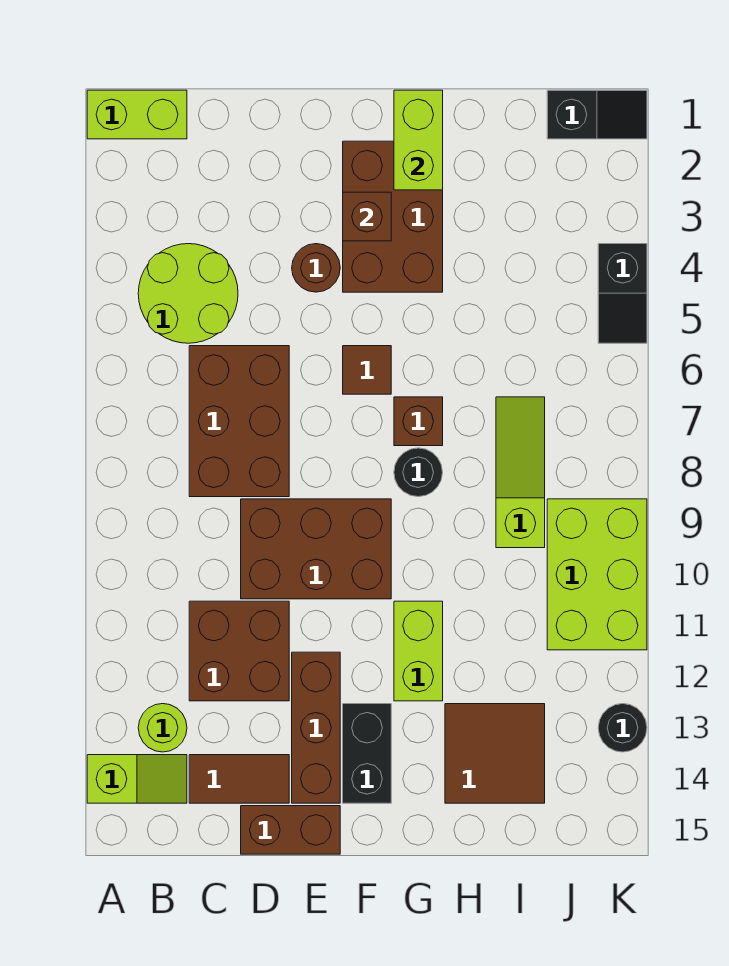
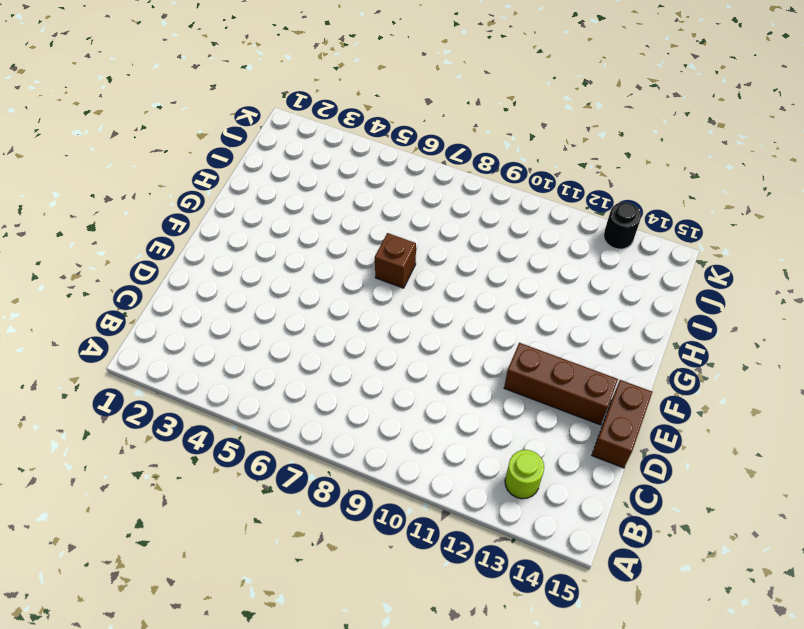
none -> lime 1x2 brick [87,90,187,139]
none -> lime 1x2 slope [87,755,187,803]
none -> lime 2x2 round brick [138,244,238,343]

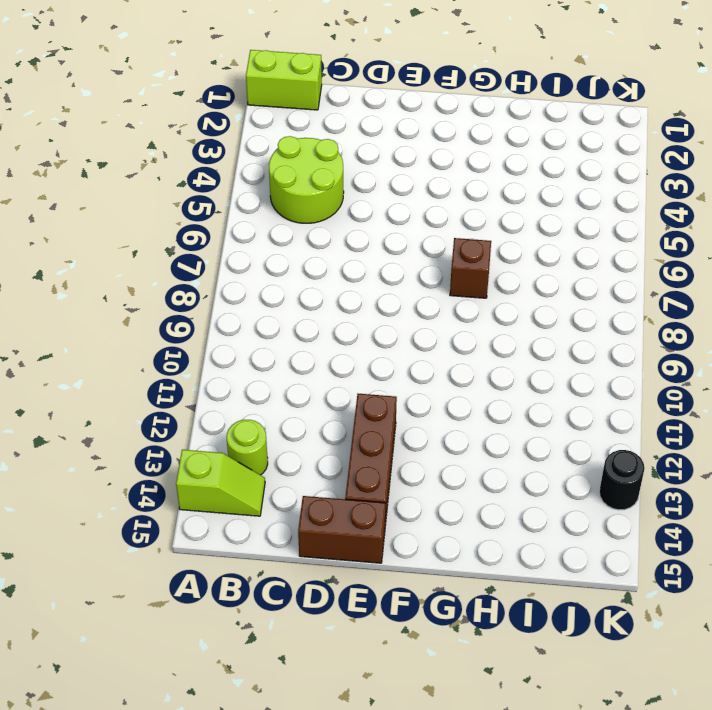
none -> brown 2x3 brick [189,346,289,497]
none -> brown 2x2 brick [189,601,289,701]
none -> brown 1x2 tile [189,755,289,803]

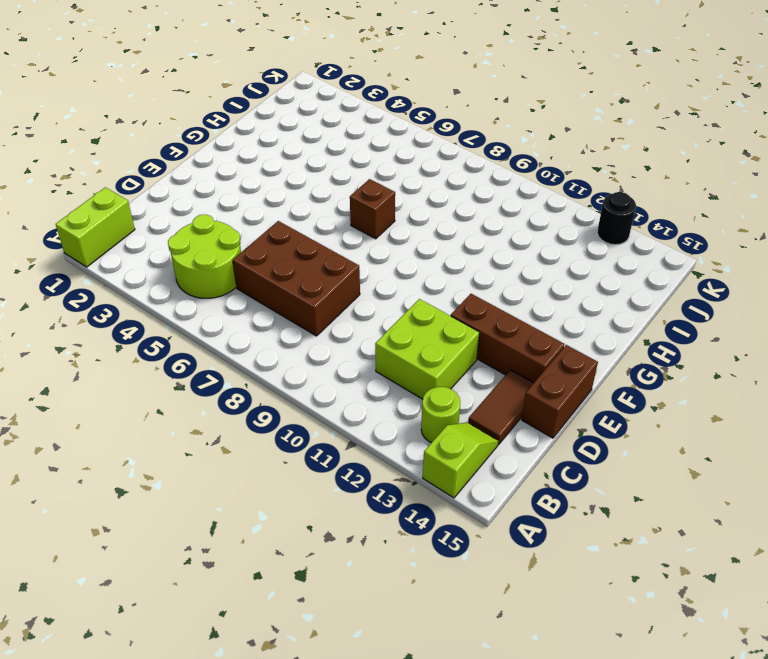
lime 2x2 brick [375,299,479,399] -> brown 2x2 brick [189,601,289,701]
none -> brown 2x3 brick [241,499,391,599]
none -> brown 1x1 round brick [292,244,340,292]
none -> brown 2x3 brick [343,141,443,292]

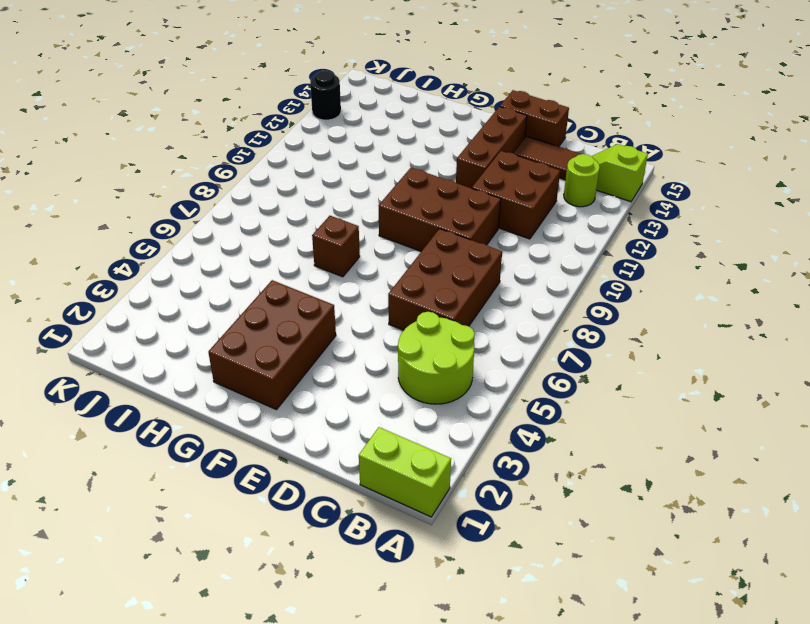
none -> brown 1x1 round brick [292,244,340,292]
none -> brown 1x1 tile [343,346,391,394]
none -> black 1x2 brick [343,704,391,803]

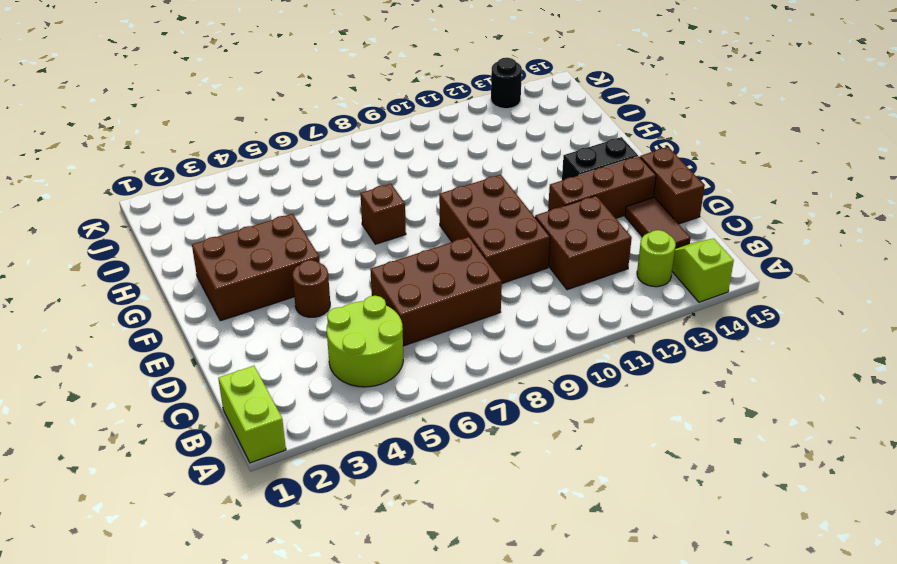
none -> brown 1x1 tile [343,346,391,394]
none -> black 1x1 round brick [394,448,443,497]
none -> lime 1x2 brick [394,601,443,701]

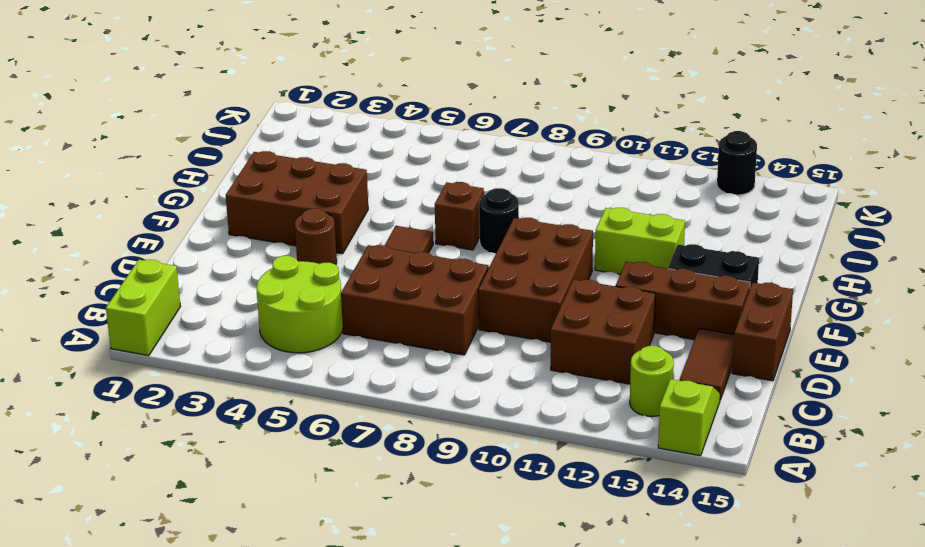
none -> brown 2x2 tile [445,704,545,803]
none -> lime 1x3 slope [496,397,545,548]
none -> black 1x2 slope [547,90,647,139]

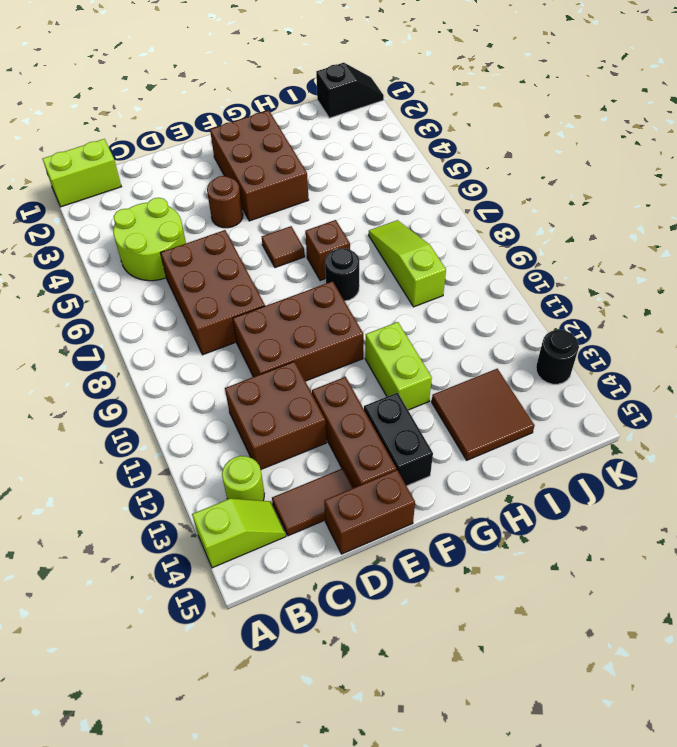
none -> lime 2x3 brick [547,499,647,650]
none -> black 1x2 slope [598,244,647,343]
none -> brown 1x1 brick [343,192,391,241]

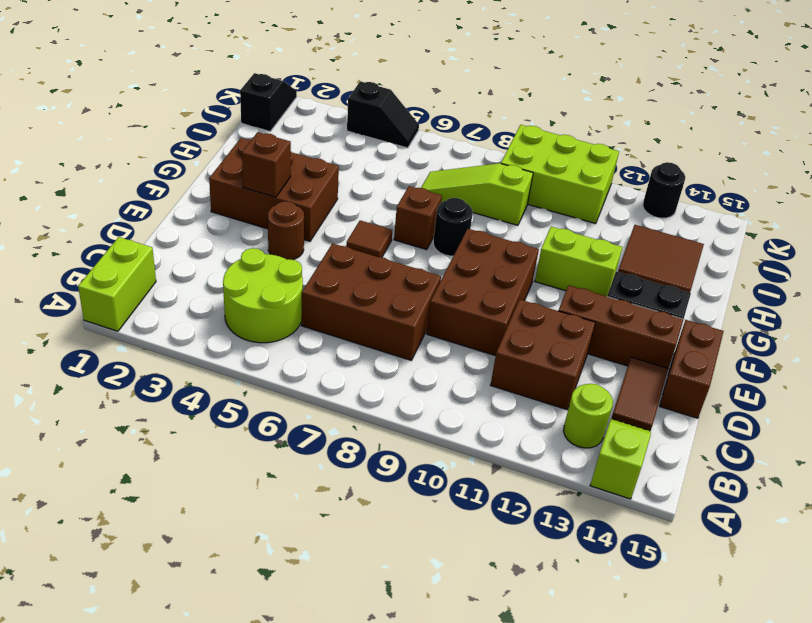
none -> lime 1x2 brick [394,90,443,190]

